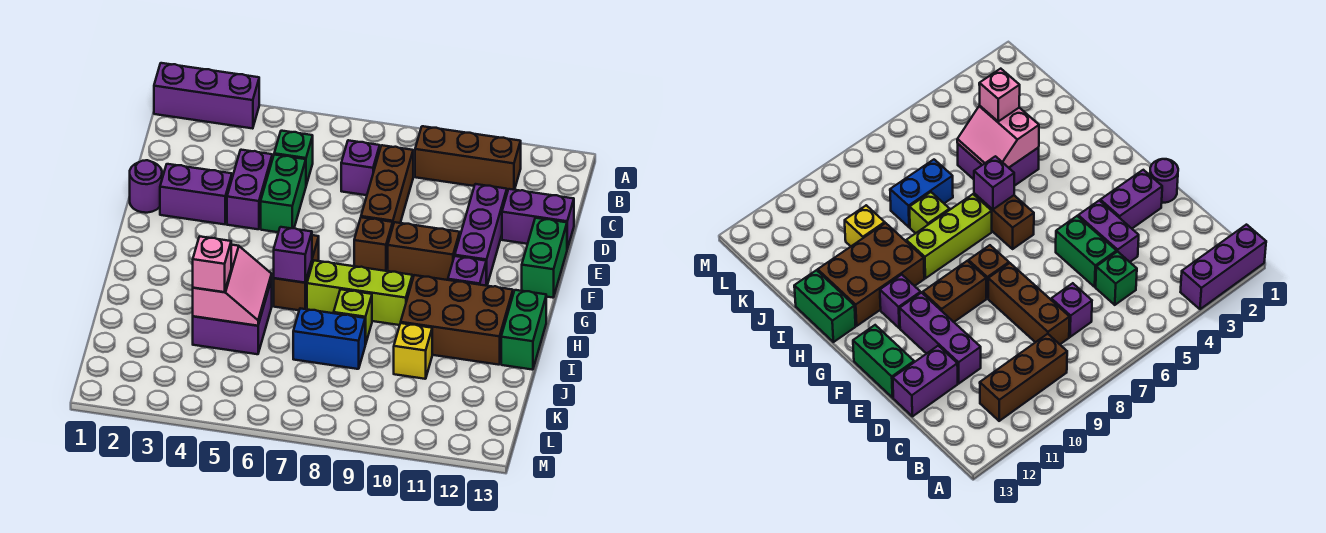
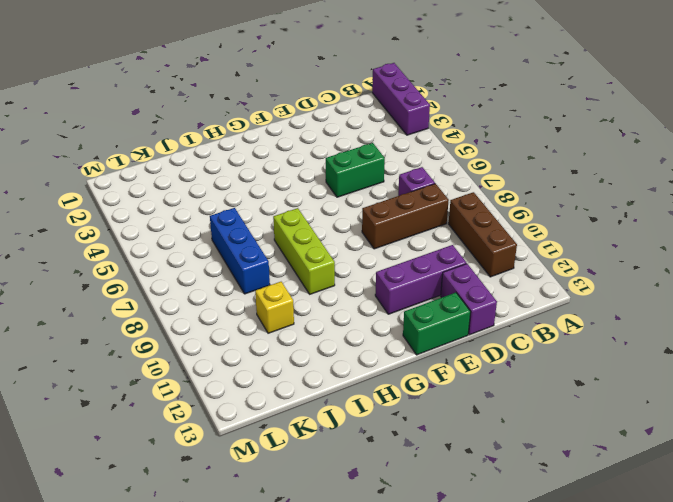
blue 1x3 brick [210,208,270,294] -> blue 1x2 brick [293,308,365,369]
none -> green 1x1 brick [274,131,313,185]
none -> purple 1x2 brick [227,150,272,229]
none -> purple 1x1 round brick [130,160,162,213]

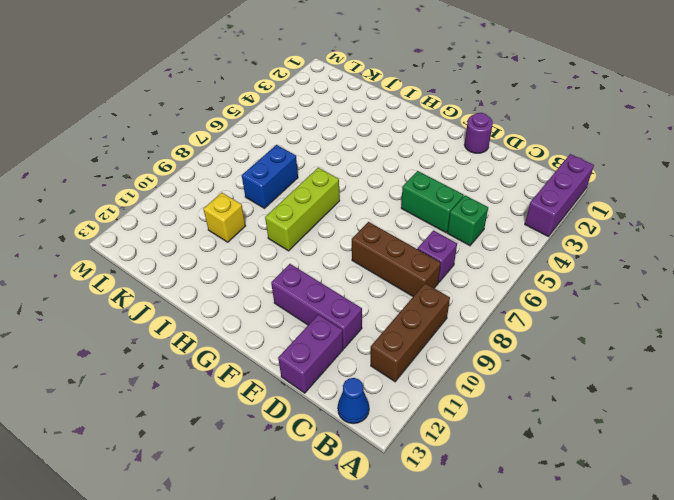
blue 1x1 cone [338,378,369,424] -> none
none -> purple 1x2 brick [227,150,272,229]
none -> purple 1x2 brick [160,164,232,224]
none -> green 1x2 brick [522,218,567,298]

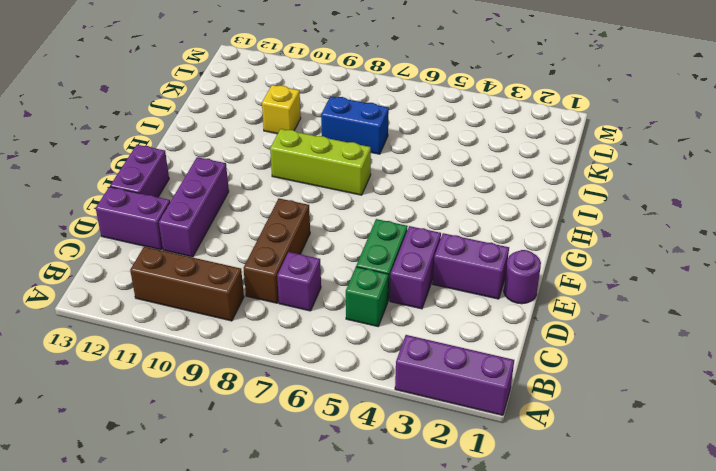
purple 1x2 brick [110,145,169,197] -> green 1x2 brick [522,218,567,298]
none -> brown 1x1 brick [354,217,393,271]
none -> brown 1x2 brick [388,222,460,280]
none -> brown 1x2 brick [274,235,319,310]

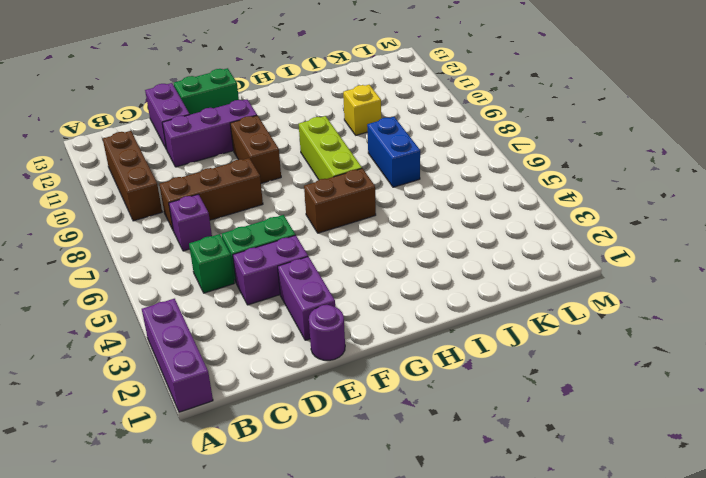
none -> brown 1x1 brick [354,217,393,271]
none -> purple 1x1 brick [448,256,486,286]
none -> brown 2x3 brick [401,275,513,365]

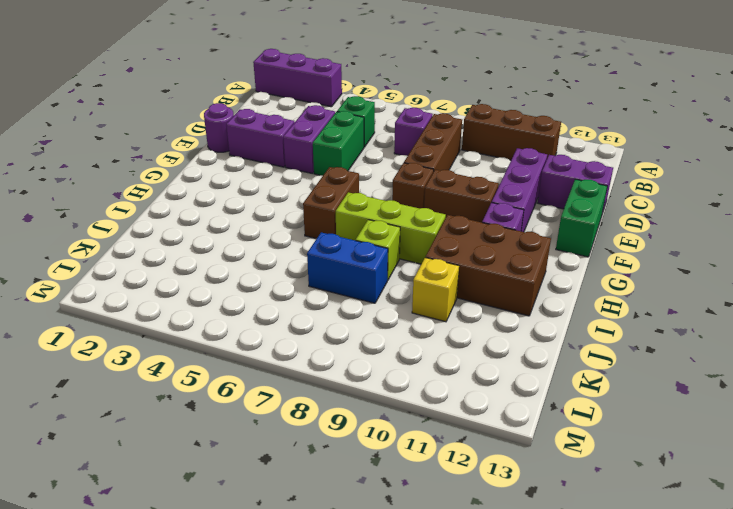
none -> green 1x2 brick [501,290,546,370]
none -> purple 2x2 brick [193,280,272,354]
none -> purple 1x1 brick [274,227,312,283]

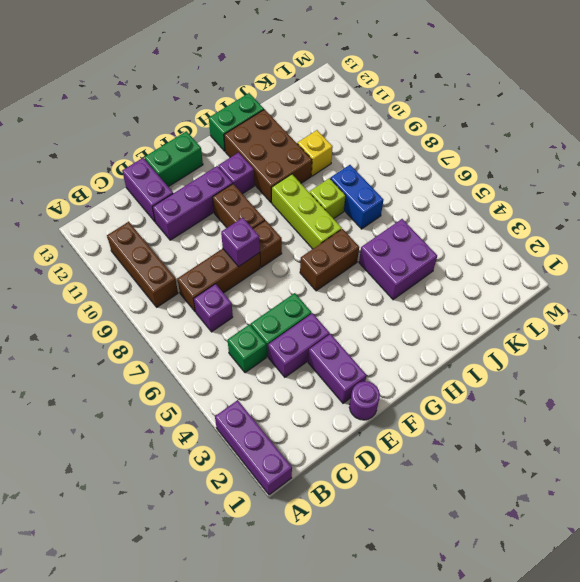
purple 1x1 brick [221,218,260,267] -> purple 1x1 brick moved to [274,227,312,283]
none -> pink 2x2 slope [193,245,272,326]
none -> pink 1x1 brick [193,237,231,292]

